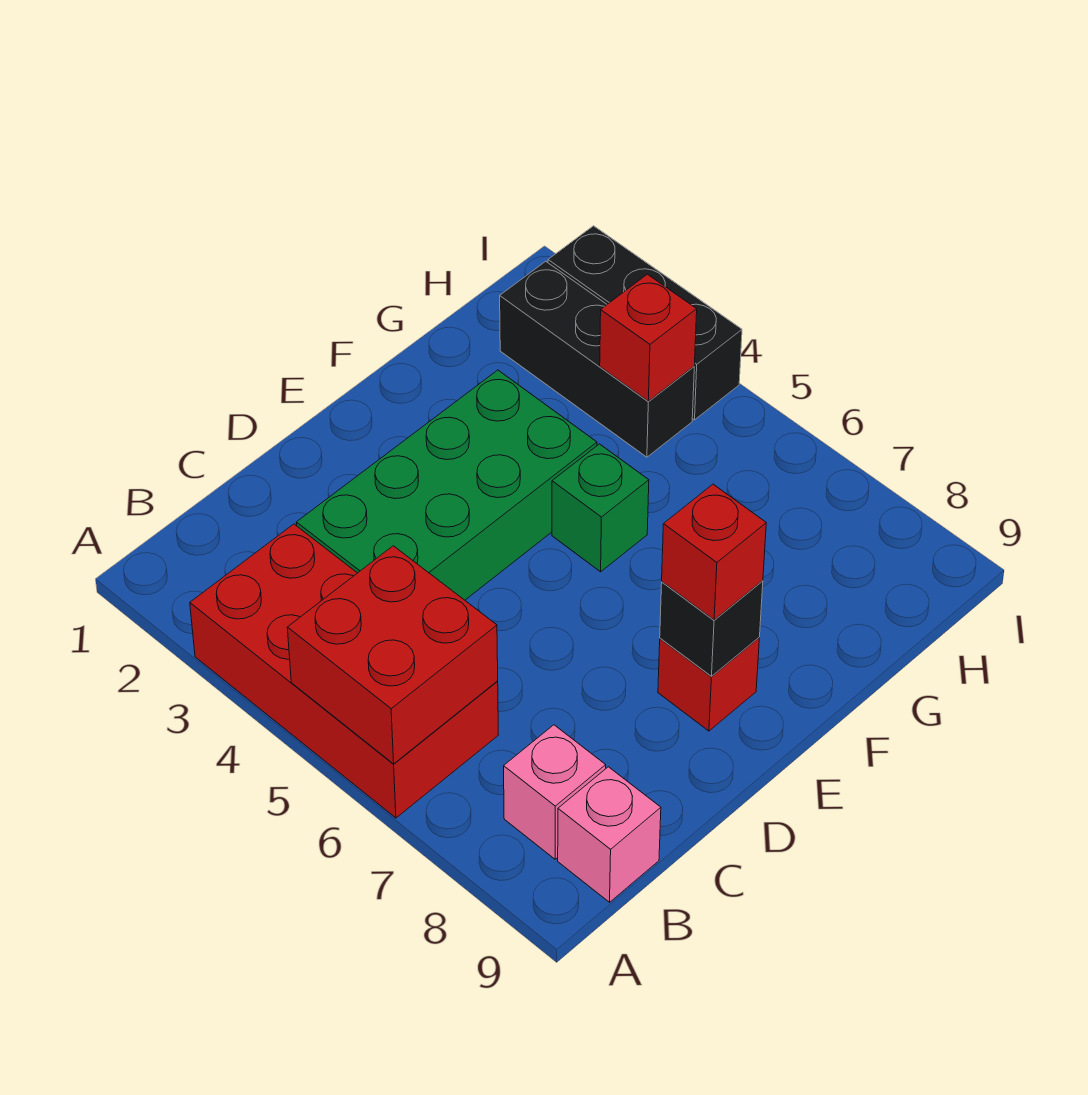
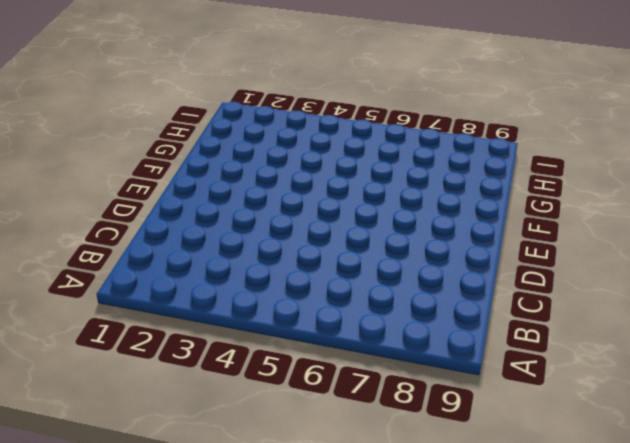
none -> red 2x4 brick [190,524,498,818]
none -> pink 1x1 brick [504,725,606,859]
none -> pink 1x1 brick [558,767,661,902]

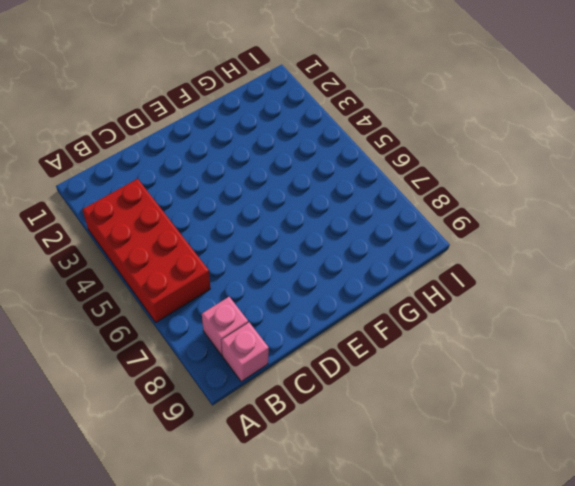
none -> green 2x4 brick [296,370,597,600]
none -> red 1x1 brick [658,638,759,731]
none -> green 1x1 brick [552,444,649,572]

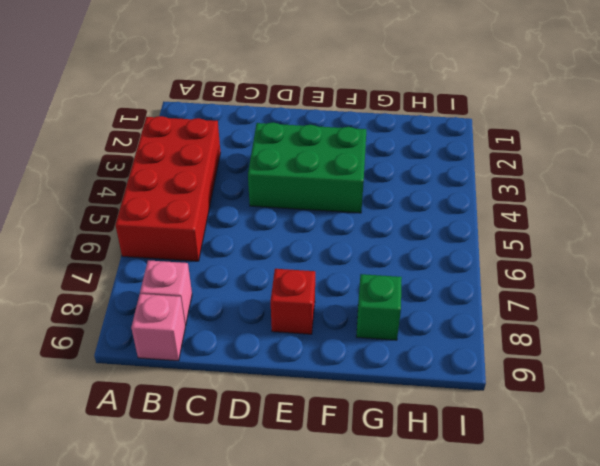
green 2x3 brick [248,122,366,213] -> green 2x4 brick [296,370,597,600]
green 1x1 brick [356,274,402,340] -> green 1x1 brick moved to [552,444,649,572]
none -> black 1x3 brick [500,261,694,457]
none -> black 1x3 brick [548,226,742,420]
none -> red 2x2 brick [287,546,498,764]

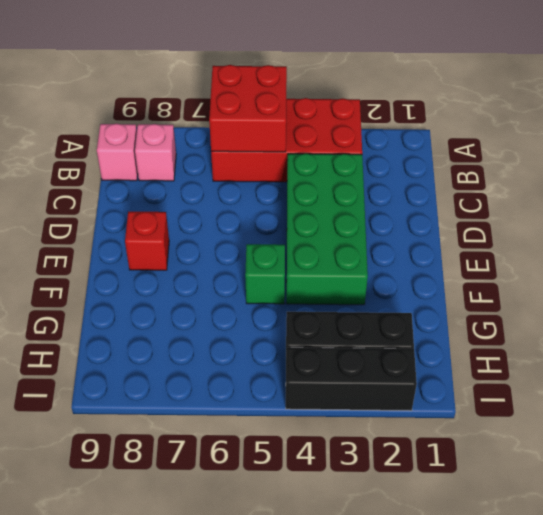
none -> black 1x1 brick [660,581,763,676]
none -> red 1x1 brick [600,274,697,401]
none -> red 1x1 brick [662,484,766,620]

